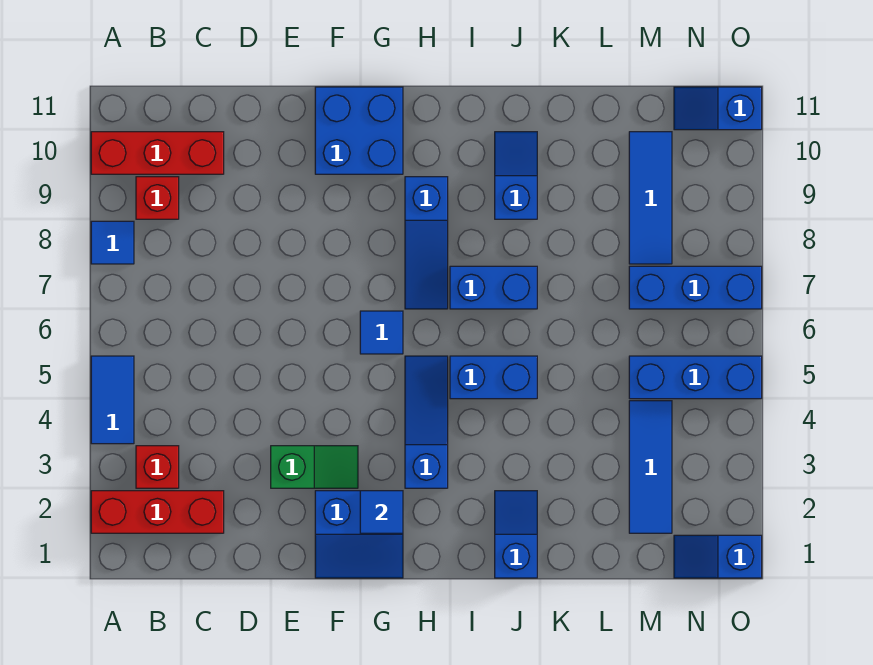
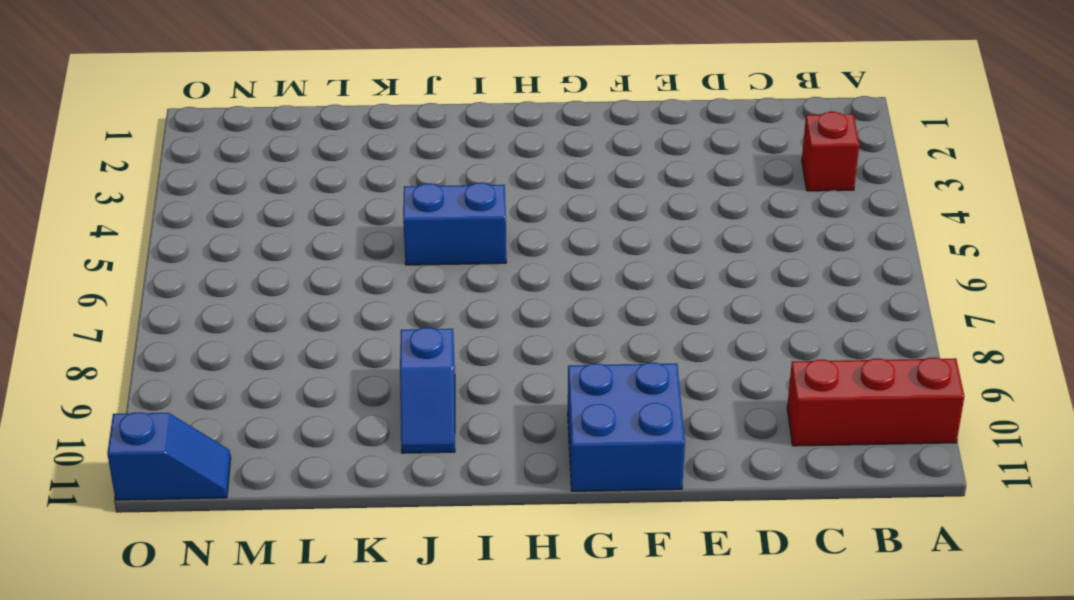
none -> red 1x3 brick [91,491,224,533]
none -> blue 1x2 tile [91,356,134,444]
none -> blue 1x1 tile [91,221,134,264]

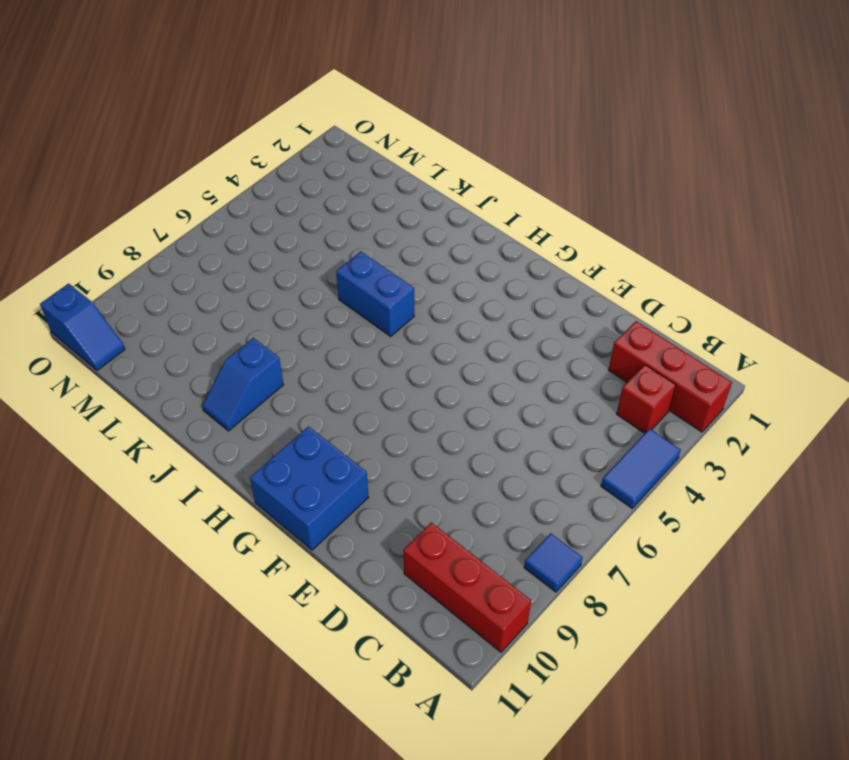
none -> red 1x1 brick [136,177,179,219]
none -> green 1x2 slope [271,446,358,488]
none -> blue 2x2 slope [315,491,403,578]

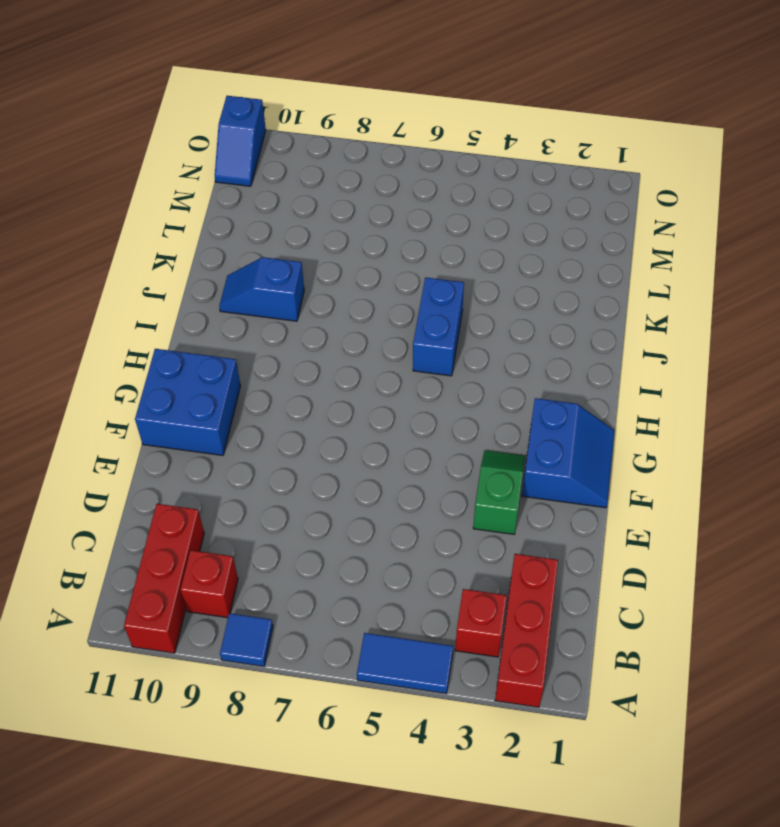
none -> blue 1x1 tile [360,311,403,354]
none -> blue 1x3 slope [405,356,448,488]
none -> blue 1x3 slope [405,177,448,309]

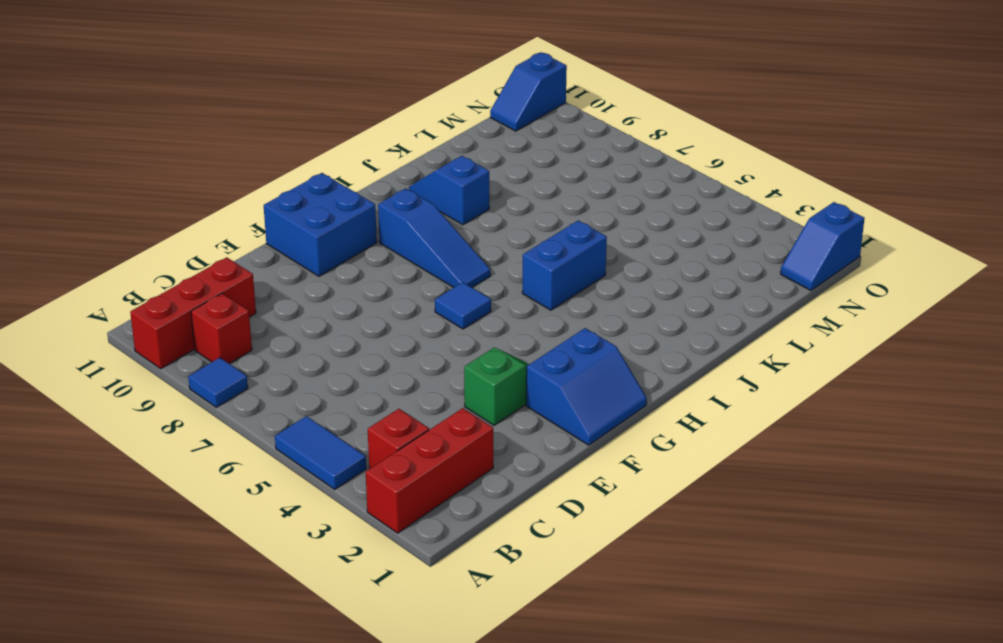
none -> blue 1x3 slope [405,356,448,488]
none -> blue 1x2 brick [450,266,537,309]
none -> blue 1x2 slope [495,491,537,578]

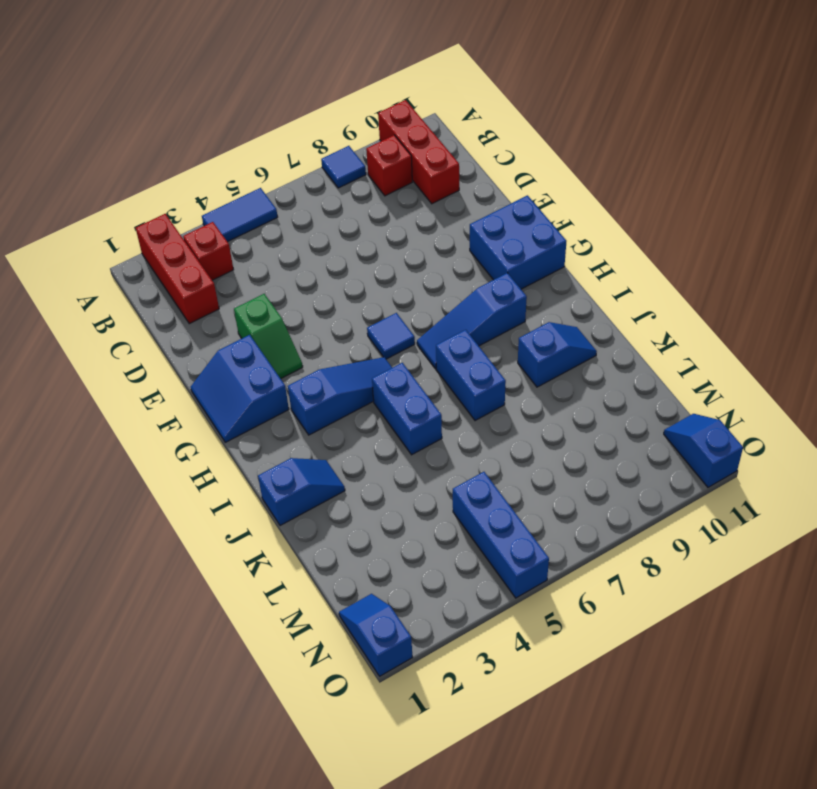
none -> blue 1x3 tile [629,401,672,533]
none -> blue 1x3 brick [629,266,762,309]
none -> blue 1x3 tile [629,132,672,264]

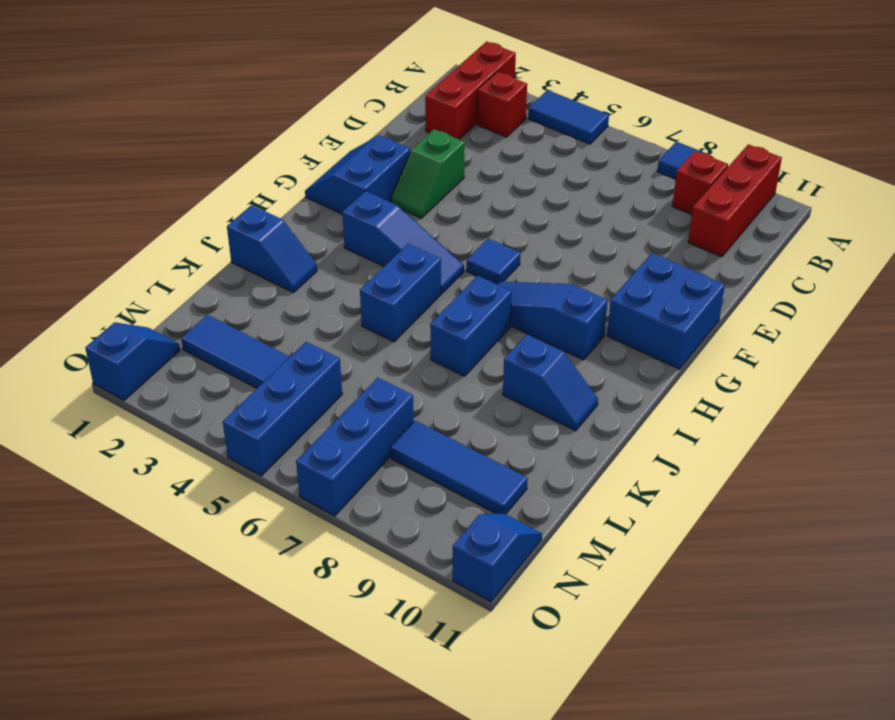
none -> blue 1x1 tile [360,491,403,533]

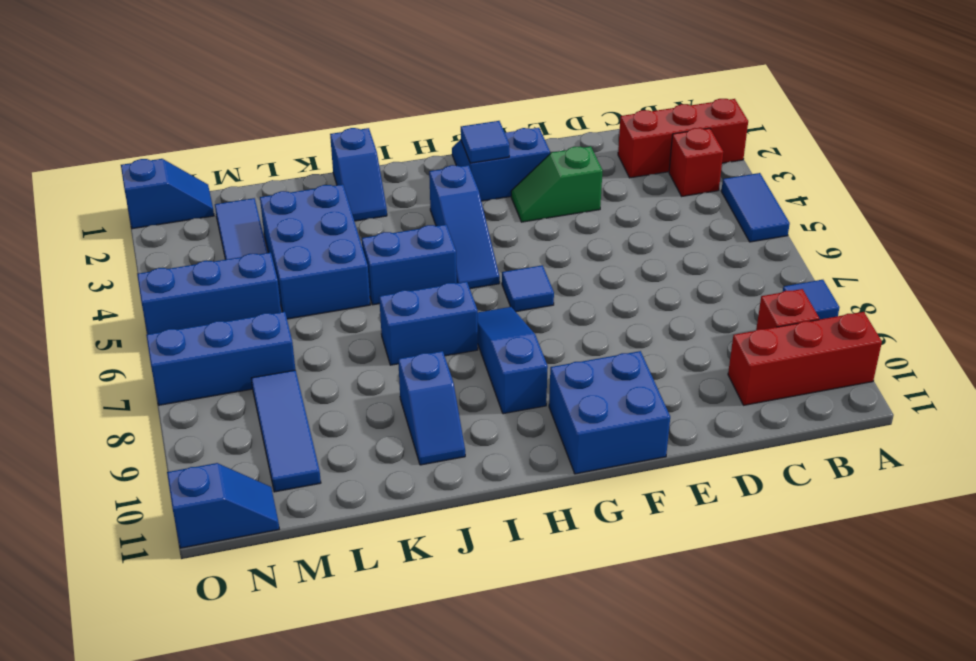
blue 2x3 brick [260,184,370,319] -> none

